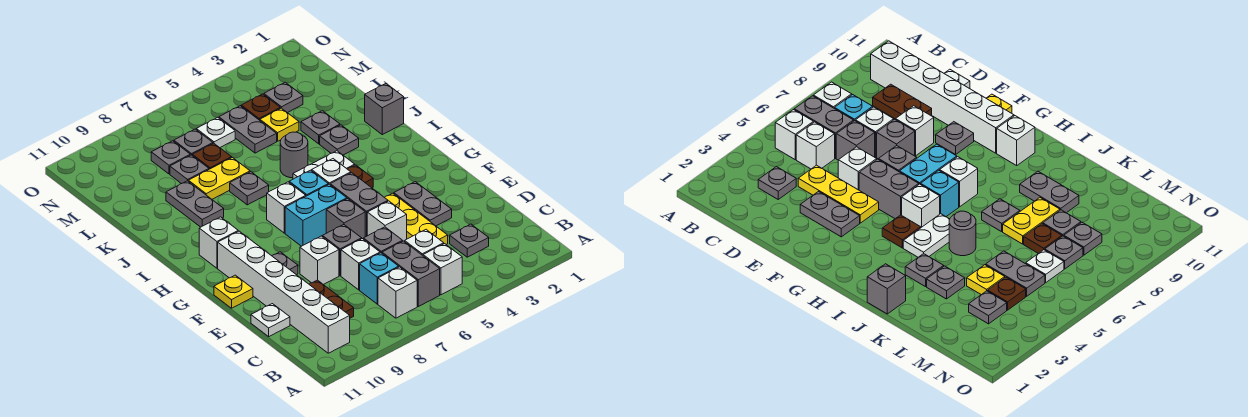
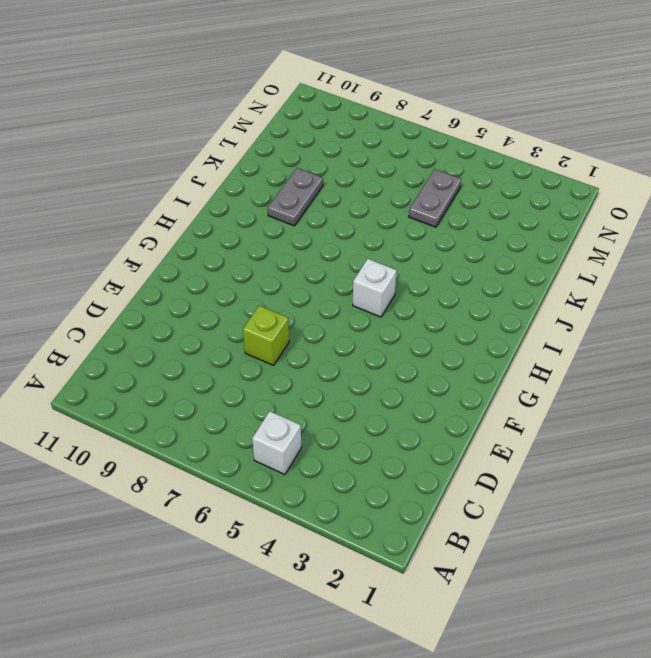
lime 1x1 brick [243,306,289,365] -> grey 1x1 brick [322,225,362,276]
none -> grey 1x2 brick [382,241,440,306]
none -> white 1x1 brick [378,267,417,318]
none -> white 1x6 brick [218,231,350,353]
none -> grey 1x1 plate [450,224,489,257]

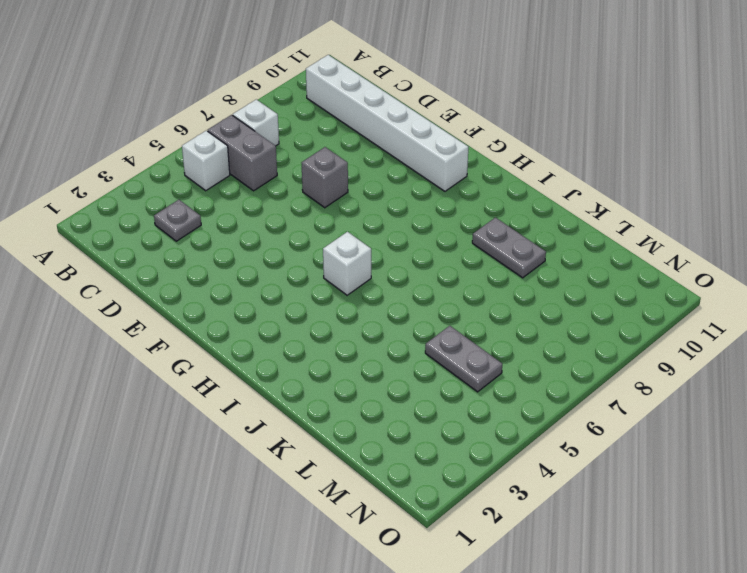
none -> white 1x1 brick [405,230,444,255]
none -> cyan 1x1 brick [360,253,399,304]
none -> brown 1x2 plate [309,280,354,318]
none -> yellow 1x3 plate [384,193,448,244]

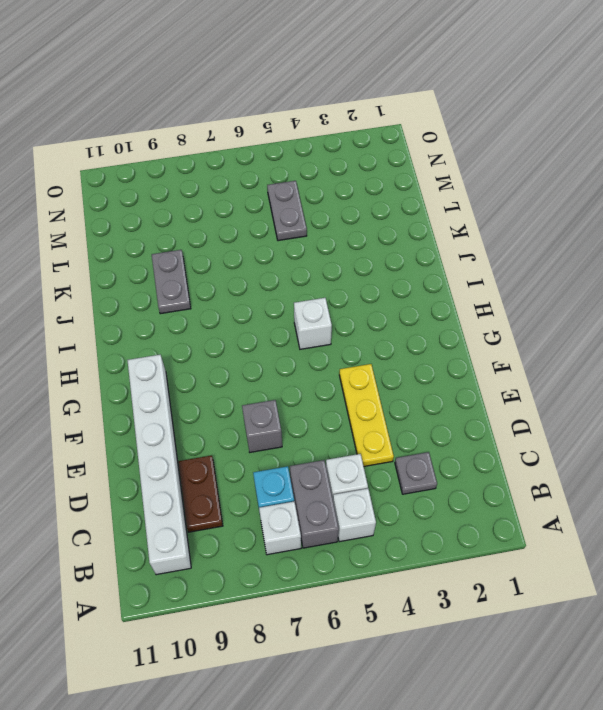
none -> grey 1x1 brick [364,227,403,253]
none -> white 1x1 brick [341,239,380,290]
none -> white 1x1 plate [251,304,290,336]
none -> grey 1x2 plate [394,182,452,226]

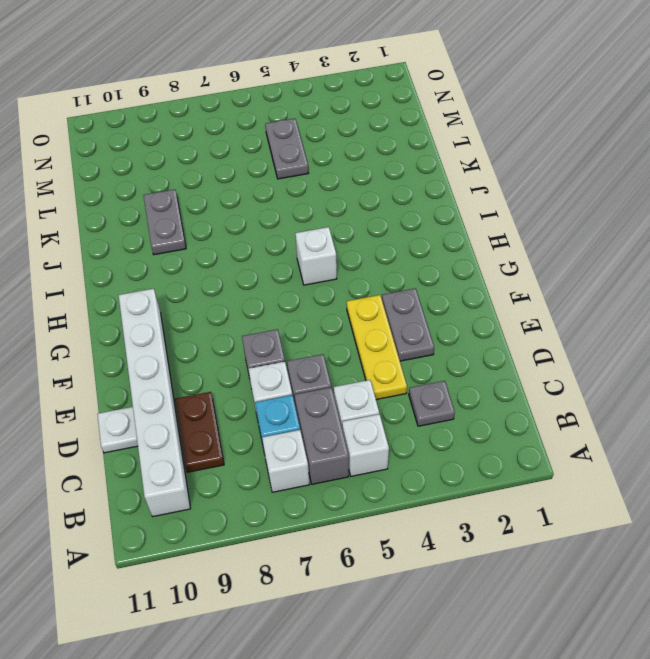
none -> white 1x1 brick [367,201,407,242]
none -> white 1x1 brick [300,236,339,285]
none -> grey 1x2 brick [330,173,388,237]
none -> grey 1x1 brick [326,199,365,239]

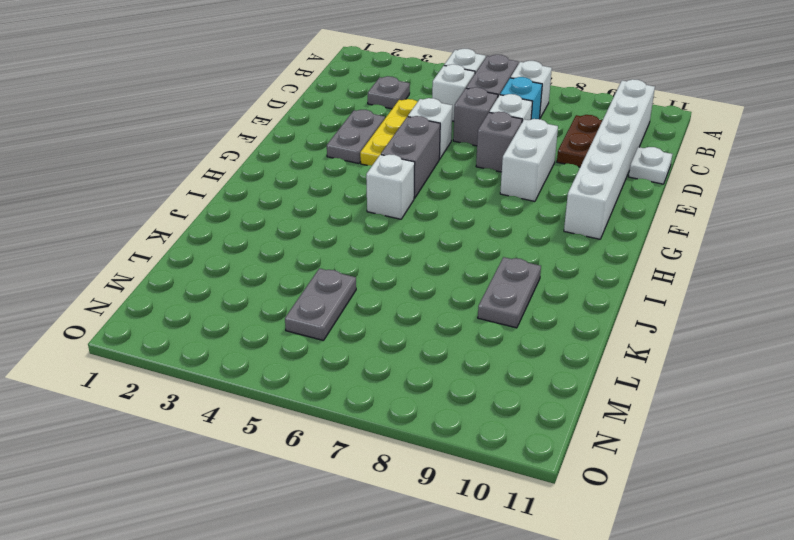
white 1x2 brick [500,119,558,201] -> white 1x1 brick [300,236,339,285]
none -> grey 1x1 brick [326,199,365,239]
none -> grey 1x1 plate [272,252,298,275]
none -> yellow 1x1 plate [214,275,253,308]
none -> cyan 1x2 brick [285,184,347,246]

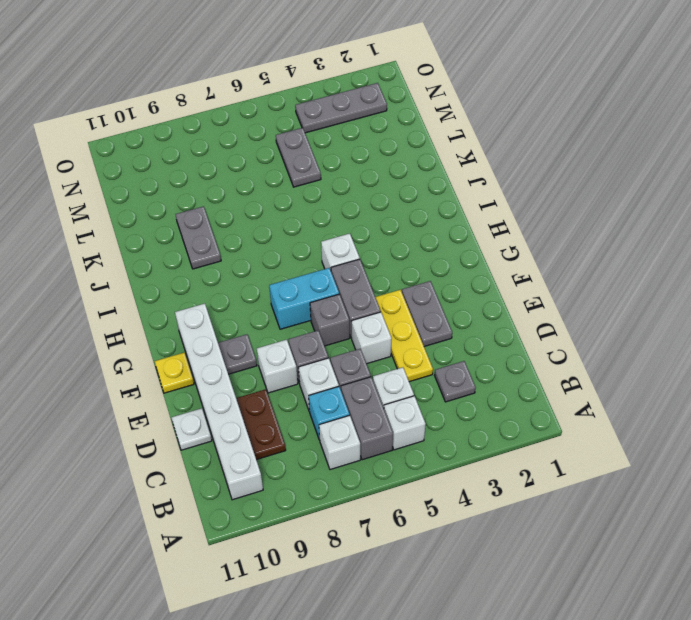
grey 1x3 plate [295,83,387,133] -> none
none -> brown 1x1 plate [348,165,373,188]
none -> cyan 1x1 brick [289,170,328,196]
none -> white 1x1 brick [267,182,306,233]
none -> white 1x1 brick [199,217,238,268]

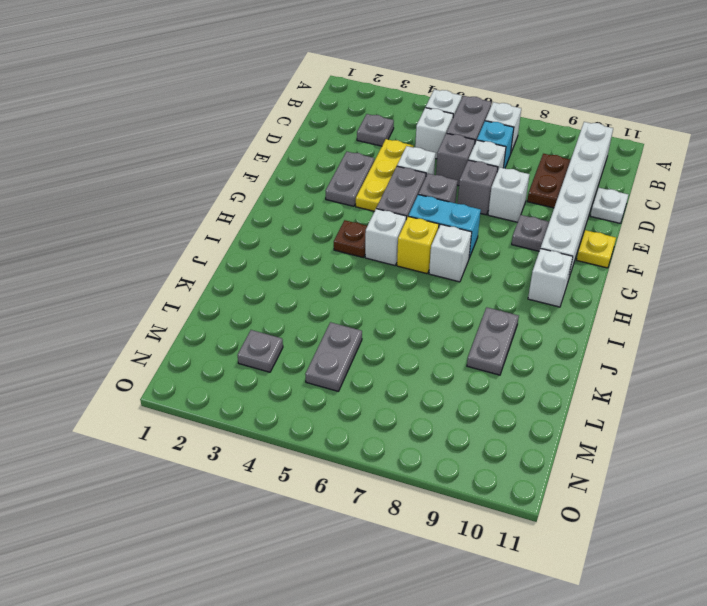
yellow 1x1 brick [397,216,439,274] -> cyan 1x1 brick [289,170,328,196]
none -> white 1x2 plate [293,151,355,179]
none -> grey 1x1 brick [365,84,404,135]
none -> grey 1x1 plate [320,125,359,155]
none -> grey 1x1 round brick [280,132,308,178]

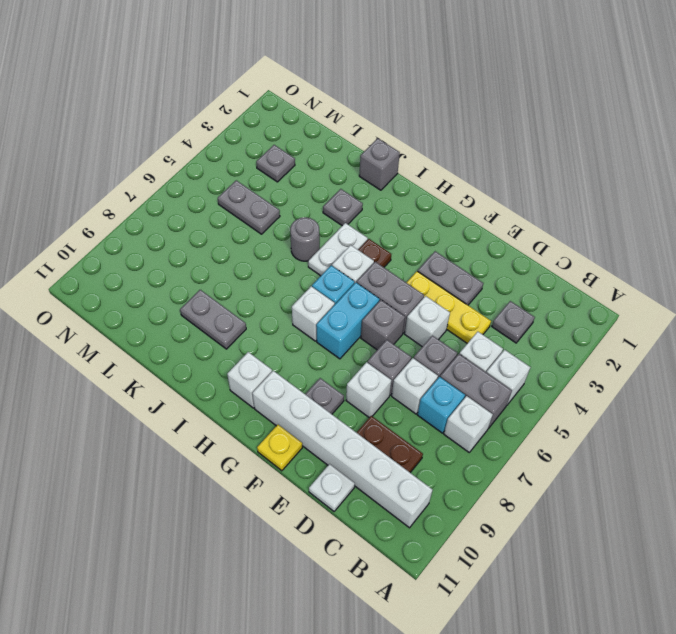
none -> grey 1x1 plate [230,172,269,205]
none -> grey 1x1 plate [301,111,340,144]
none -> yellow 1x2 plate [188,158,250,199]
none -> yellow 1x1 plate [260,108,299,141]

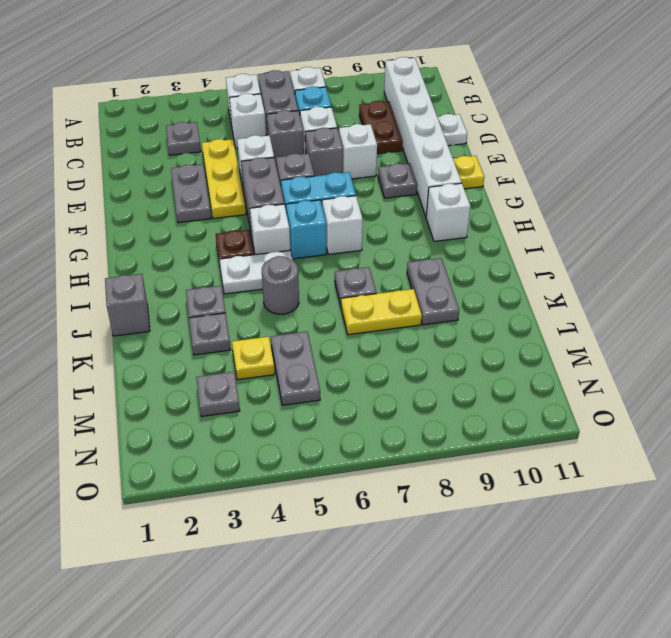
none -> brown 1x1 plate [192,143,232,169]
none -> grey 1x1 plate [170,155,209,184]
none -> brown 1x1 plate [241,94,280,120]
none -> white 1x1 plate [196,117,235,148]

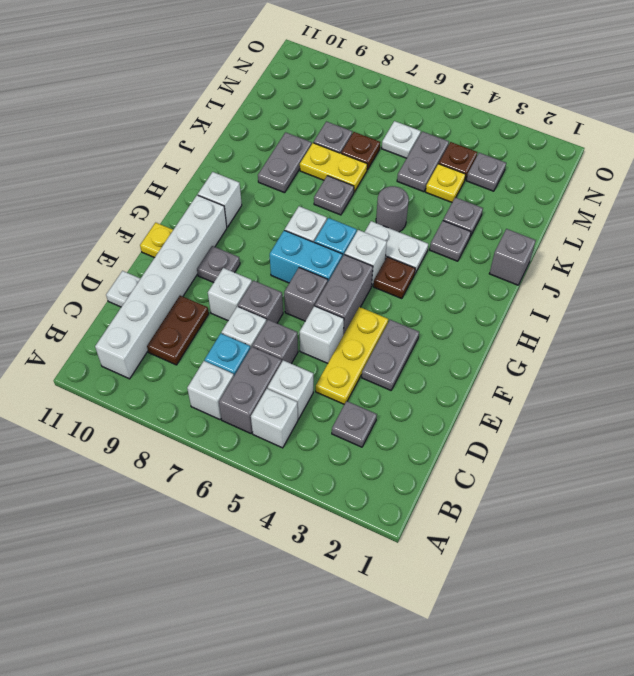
none -> grey 1x1 plate [174,129,213,155]
none -> grey 1x1 plate [151,141,190,174]

